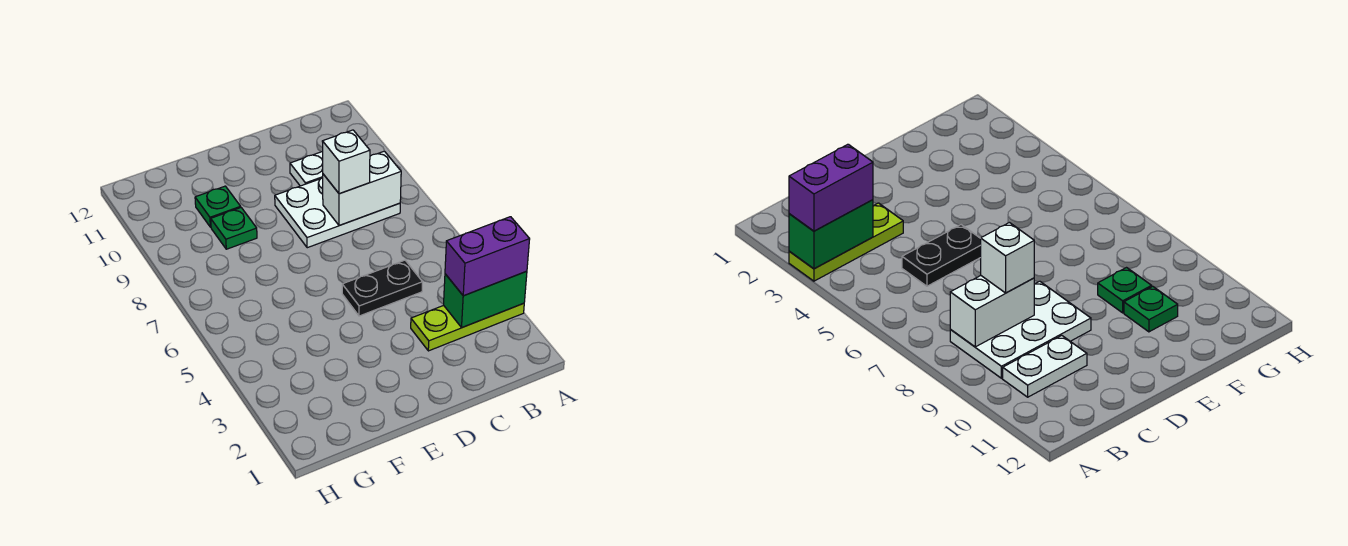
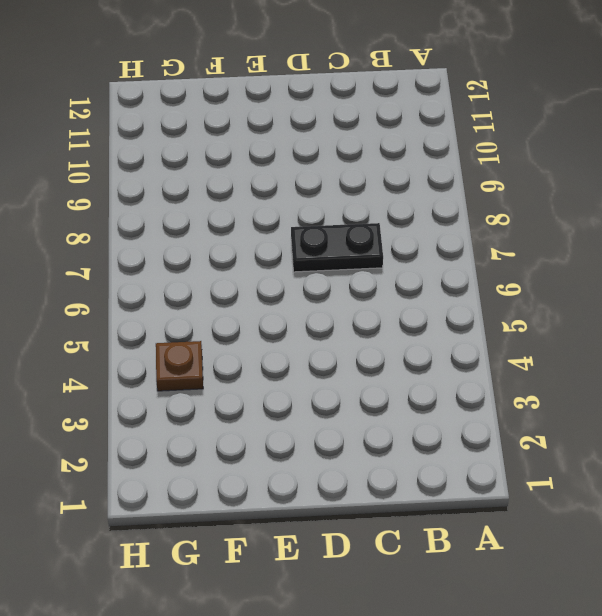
black 1x2 plate [291,223,383,272] -> black 1x2 plate moved to [342,260,422,316]
brown 1x1 plate [156,341,203,391] -> none
none -> lime 1x3 plate [411,303,524,351]
none -> white 2x3 plate [275,178,400,248]

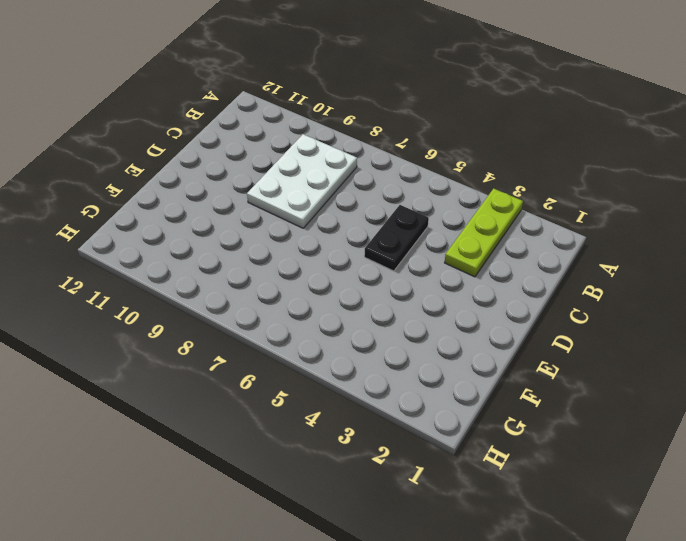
none -> white 1x2 plate [290,151,323,186]
none -> green 1x1 plate [211,208,257,249]

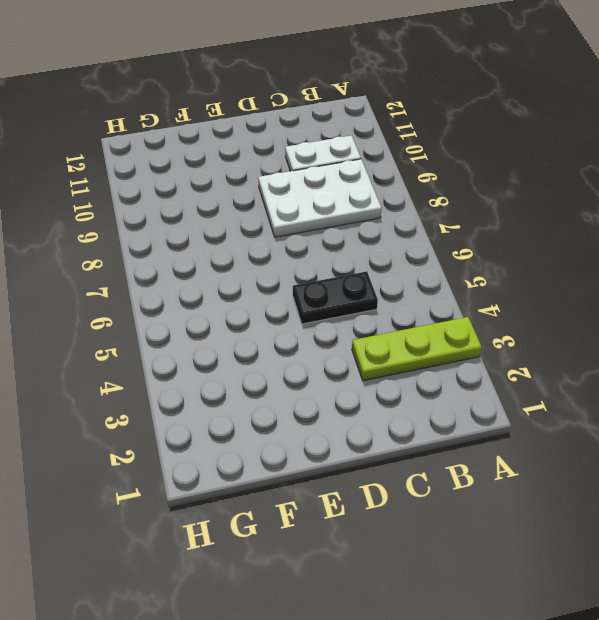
none -> green 1x1 plate [211,208,257,249]
none -> green 1x1 plate [195,186,241,227]

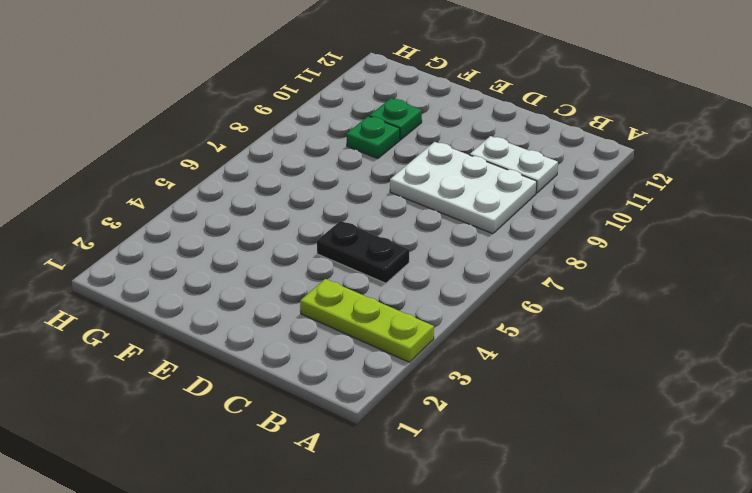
none -> green 1x2 brick [444,271,527,327]
none -> white 1x2 brick [323,151,401,226]

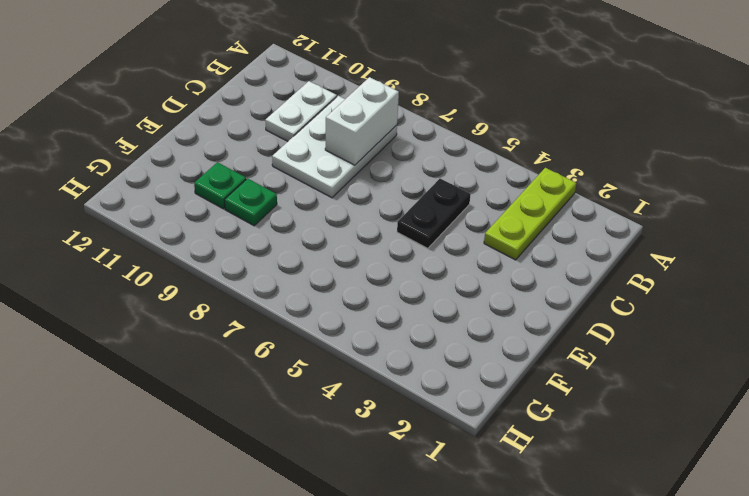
none -> green 1x2 brick [444,271,527,327]
none -> purple 1x2 brick [445,217,530,296]

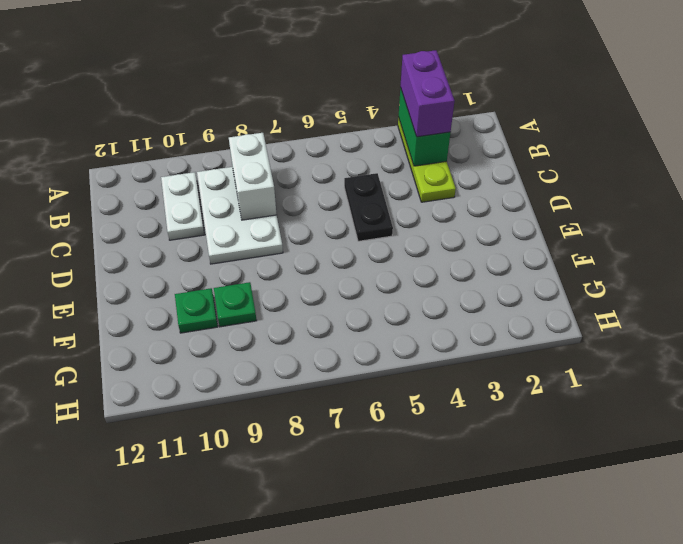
none -> white 1x1 brick [322,130,370,194]

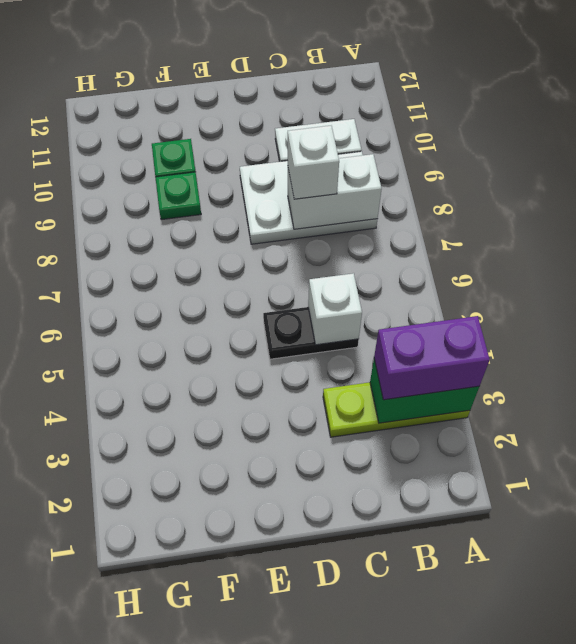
white 1x1 brick [308,273,362,345] -> none

